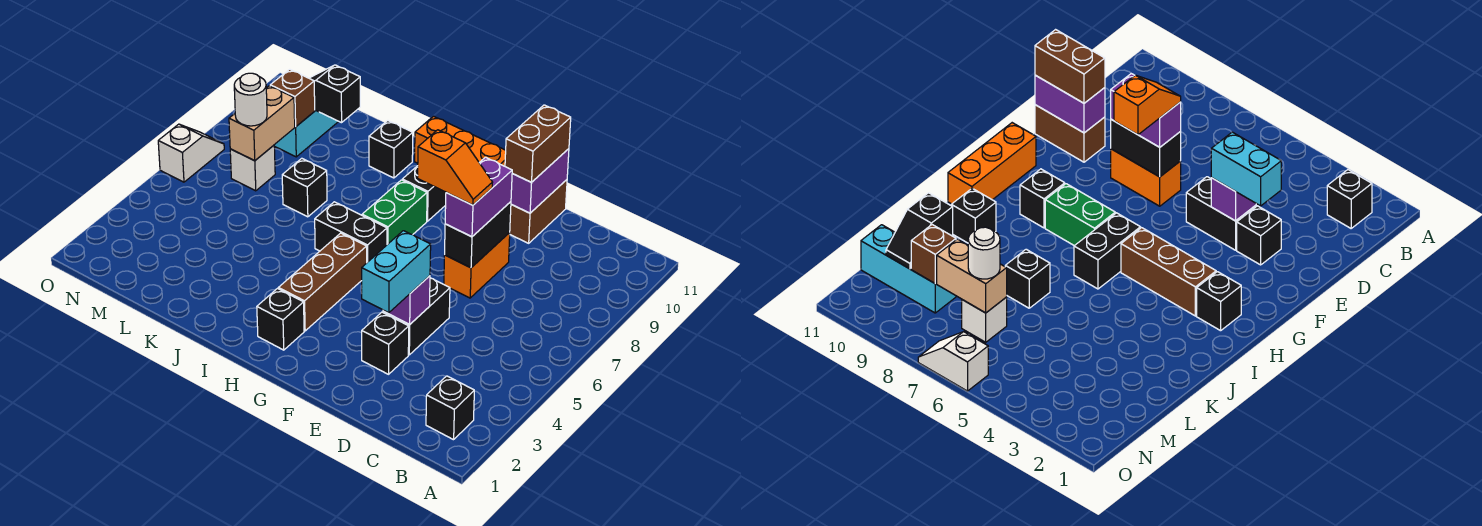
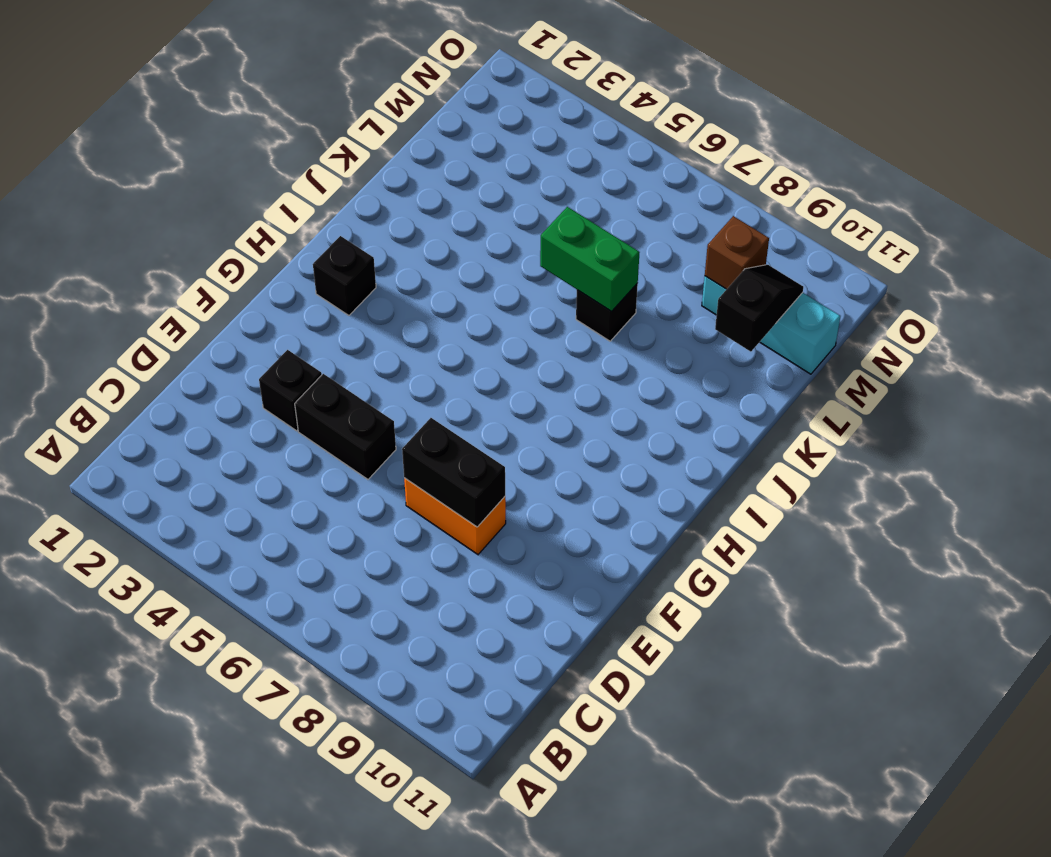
green 1x2 brick [540,207,640,311] -> green 1x2 brick moved to [362,180,427,245]
none -> black 1x1 brick [426,376,474,440]
none -> brown 1x2 brick [509,180,567,243]
none -> orange 1x3 brick [415,116,506,166]

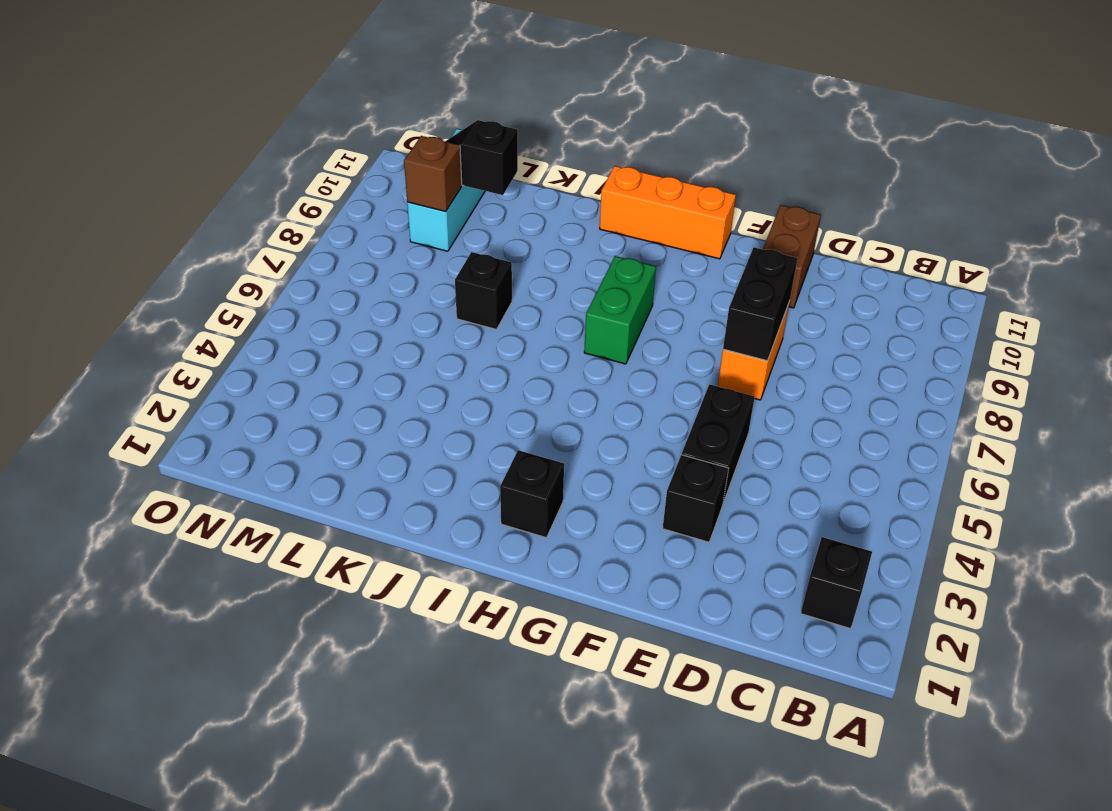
none -> brown 1x3 brick [278,233,367,331]
none -> black 1x2 brick [315,202,387,262]
none -> black 1x1 brick [402,166,446,221]

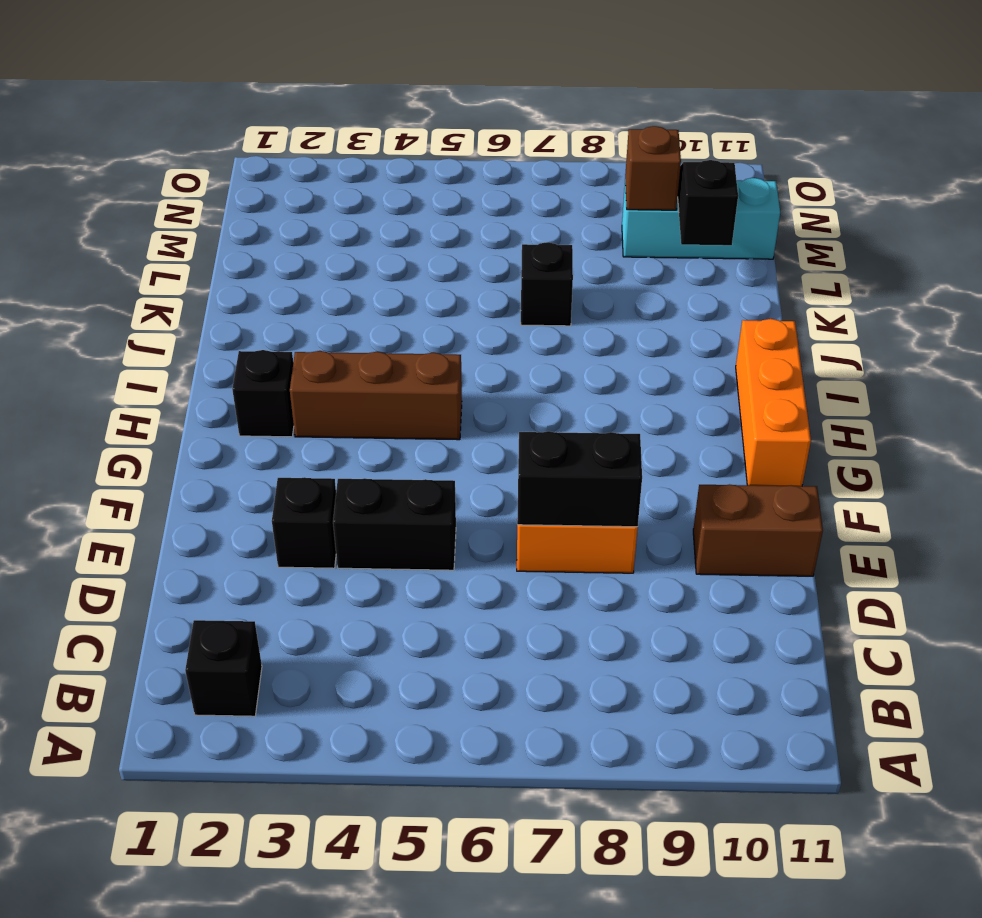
none -> black 1x2 brick [315,202,387,262]
none -> green 1x2 brick [362,180,427,245]
none -> black 1x1 brick [402,166,446,221]

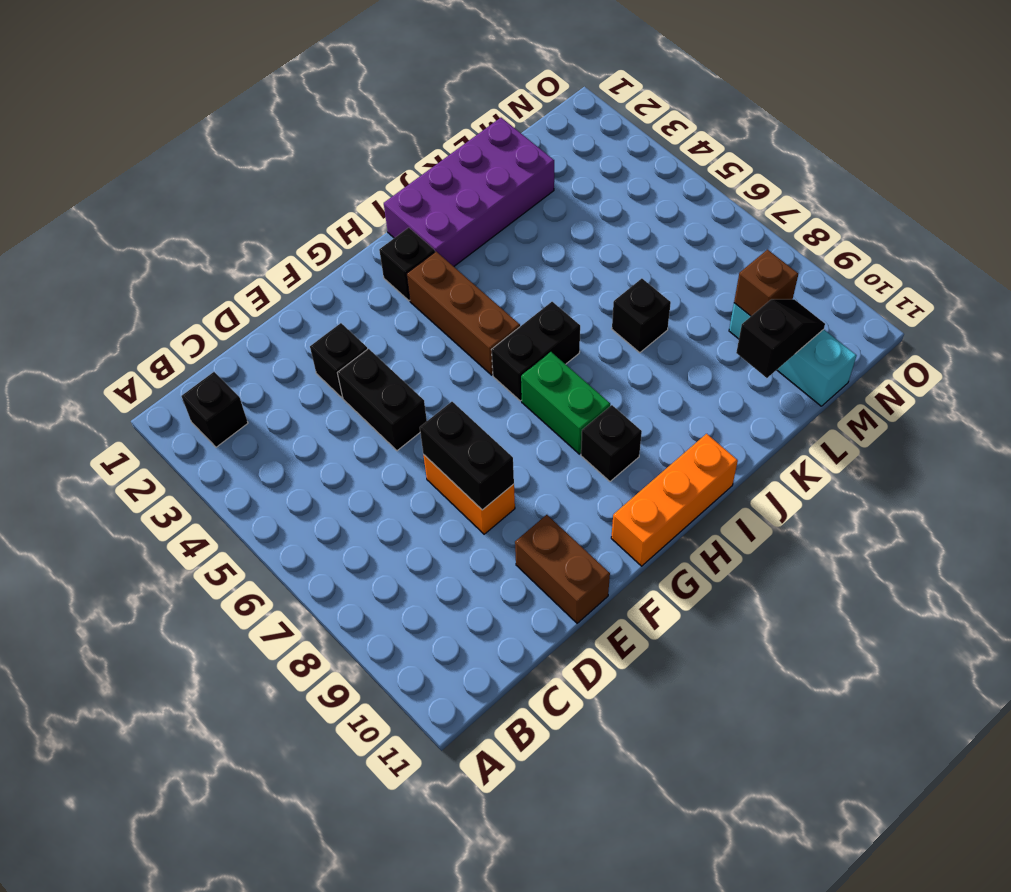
purple 2x4 brick [384,118,554,266] -> none
none -> black 1x1 brick [369,121,413,178]
none -> white 1x1 brick [230,145,275,191]
none -> white 1x2 slope [158,124,224,182]

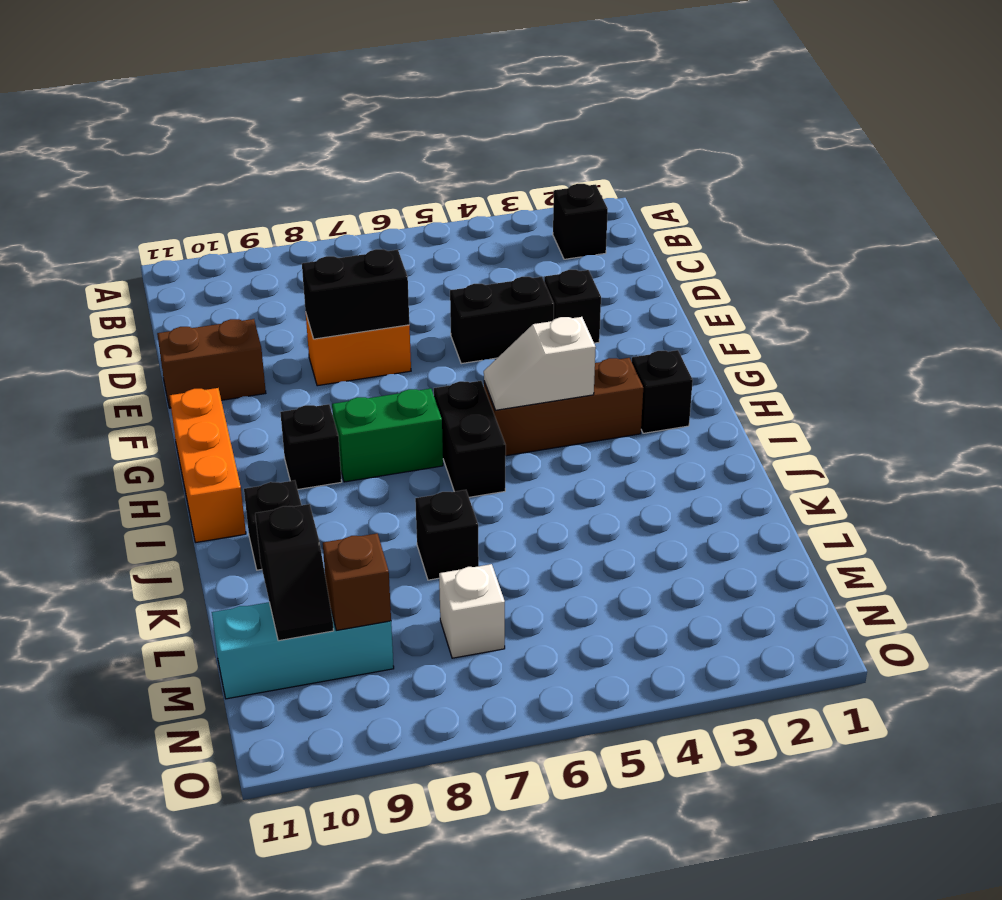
white 1x2 slope [484,317,596,410] -> white 1x2 slope moved to [158,124,224,182]
none -> purple 1x1 brick [383,276,430,324]
none -> purple 1x2 brick [511,149,569,213]
none -> tan 1x2 brick [229,86,295,161]

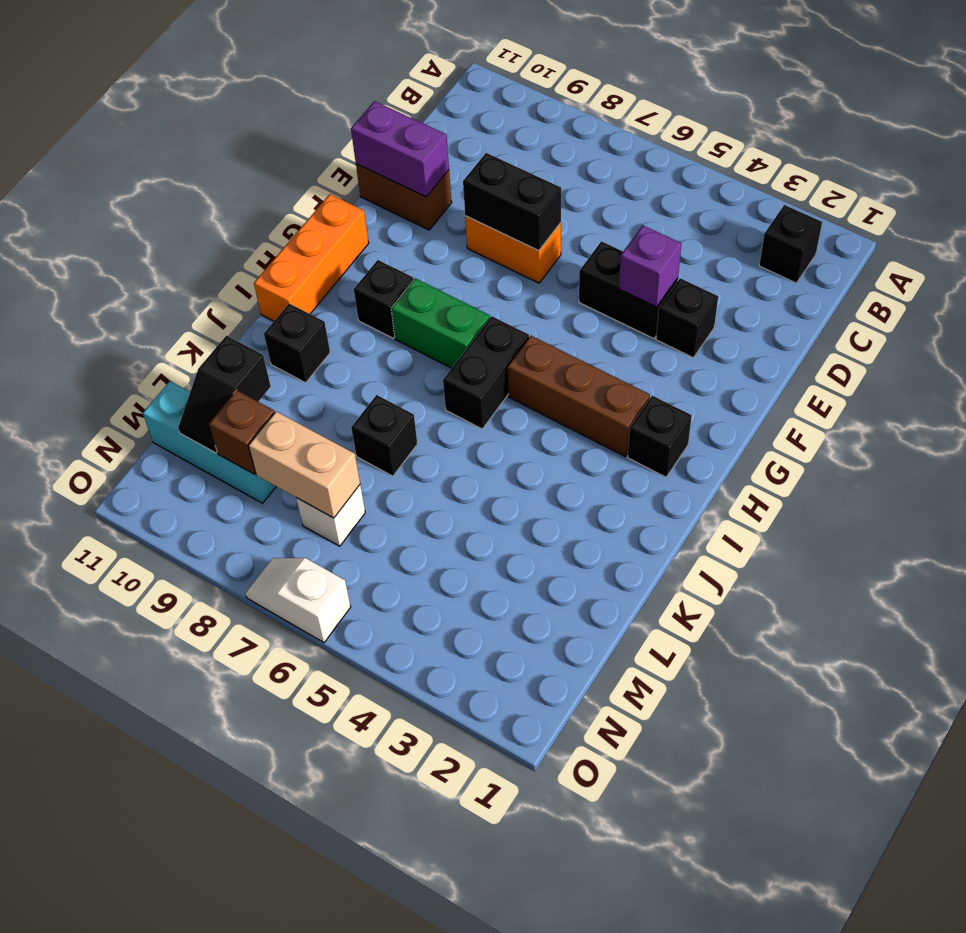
none -> cyan 1x2 brick [362,231,431,313]
none -> purple 1x2 brick [445,157,512,237]
none -> brown 1x2 brick [505,105,571,182]

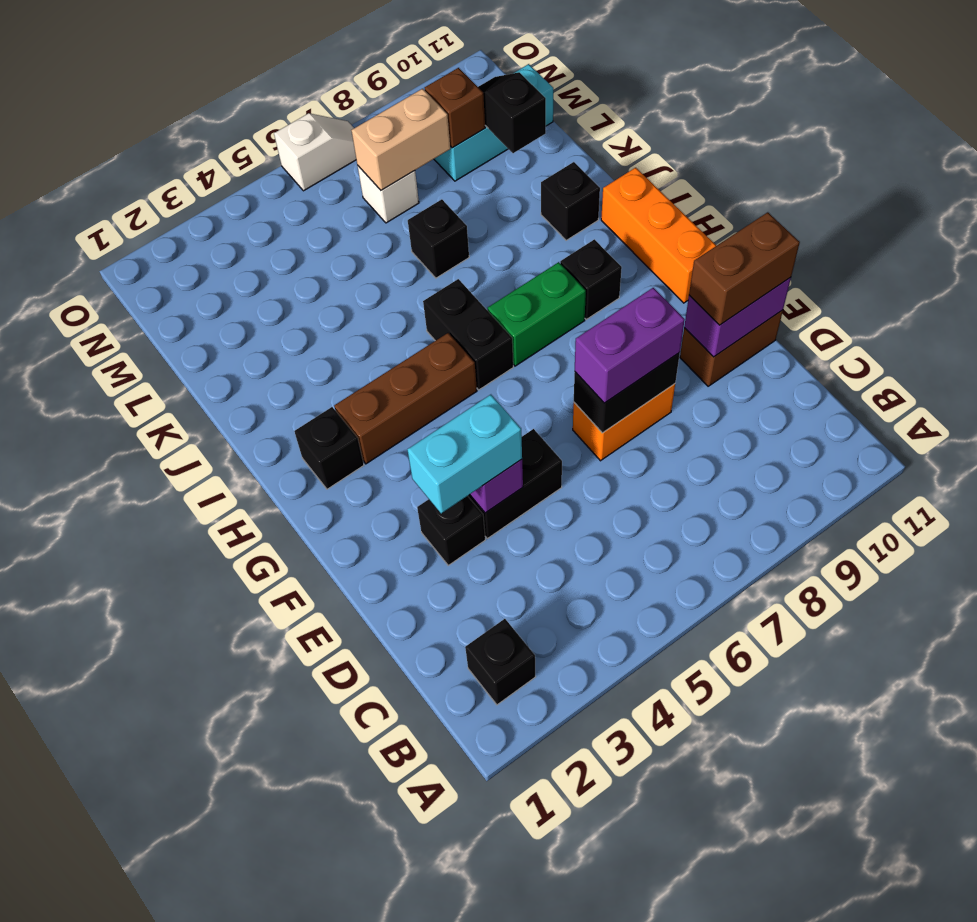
none -> white 1x1 round brick [234,73,267,126]
none -> orange 1x2 slope [418,130,493,205]

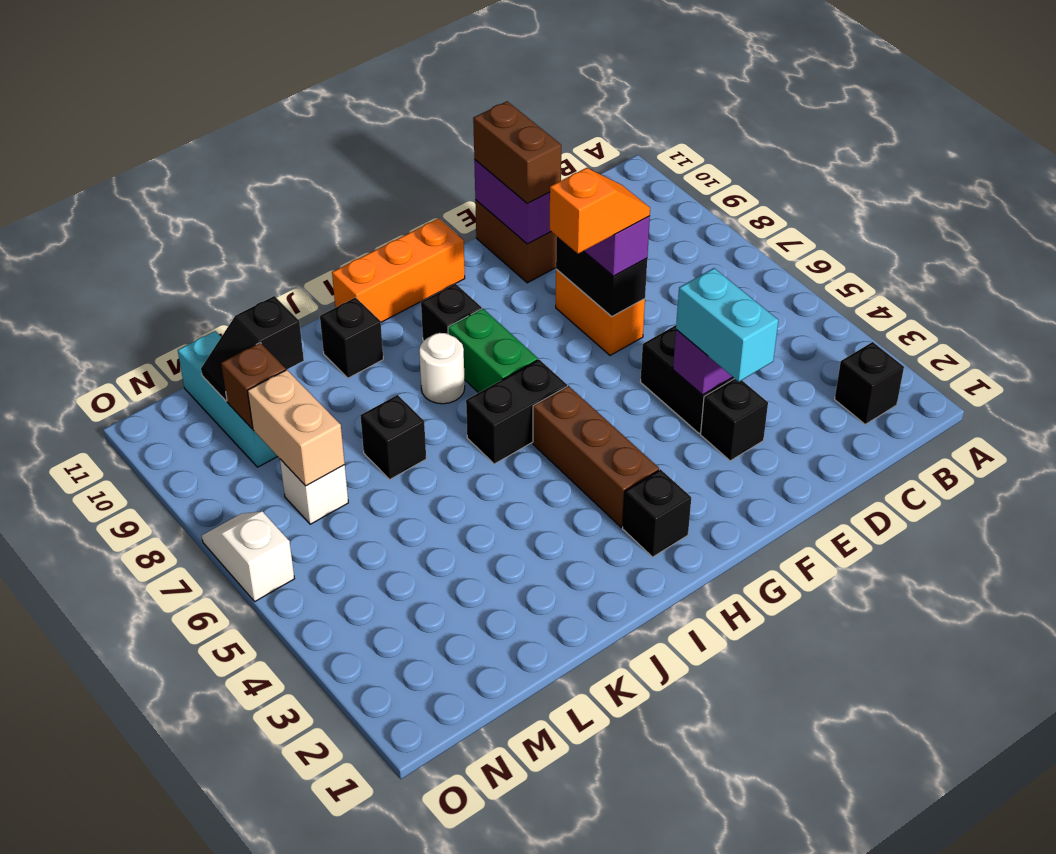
white 1x1 round brick [419,333,465,404] -> white 1x1 round brick moved to [234,73,267,126]

